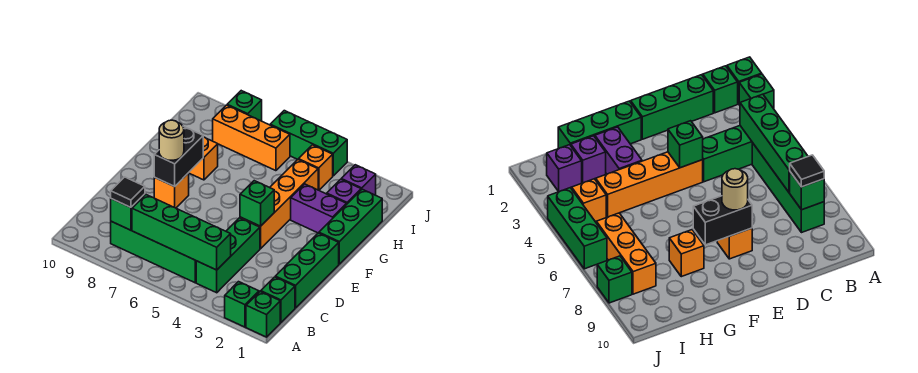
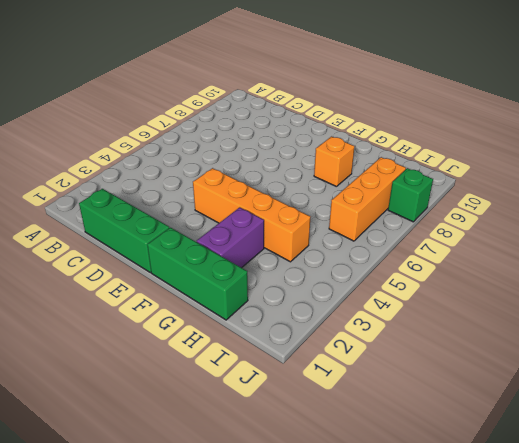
none -> green 1x1 brick [246,291,280,337]
none -> green 1x1 brick [225,282,259,327]
none -> green 1x1 brick [261,277,295,322]

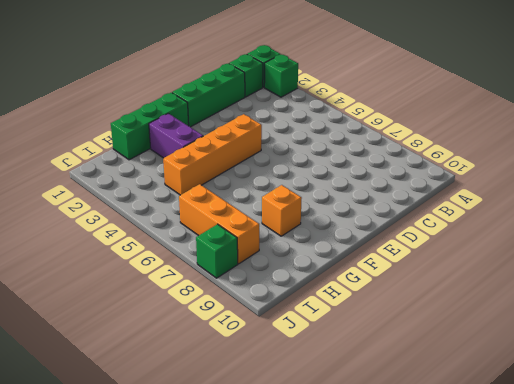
none -> green 1x3 brick [196,218,260,293]
none -> green 1x4 brick [111,221,196,283]
none -> orange 1x1 brick [154,173,189,208]

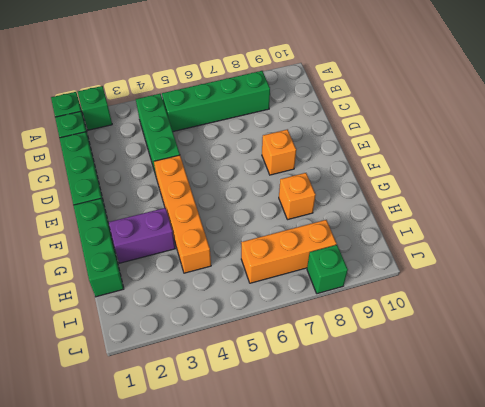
none -> purple 1x1 brick [327,179,361,205]
none -> purple 1x1 brick [341,165,376,195]
none -> orange 1x1 brick [298,145,333,190]

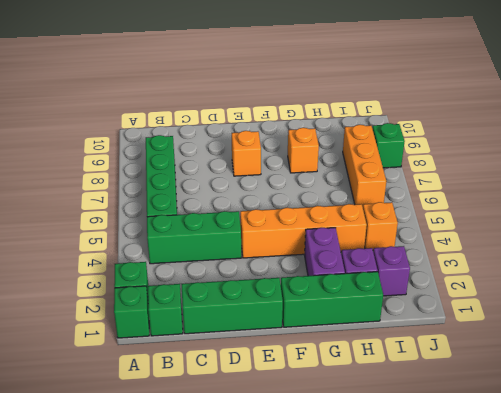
none -> green 1x3 brick [270,111,347,176]
none -> green 1x4 brick [132,195,231,270]
none -> green 1x1 brick [111,194,145,230]

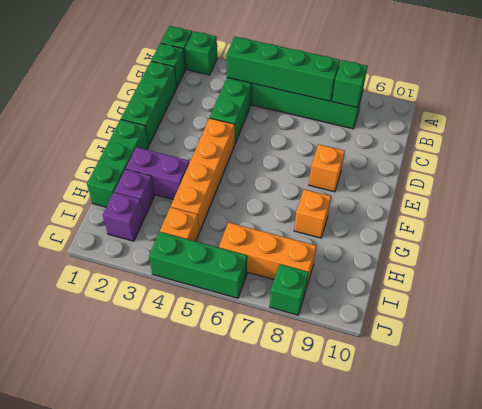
none -> green 1x1 brick [240,181,274,226]
none -> black 1x2 brick [154,126,203,186]
none -> black 1x1 tile [111,177,145,207]

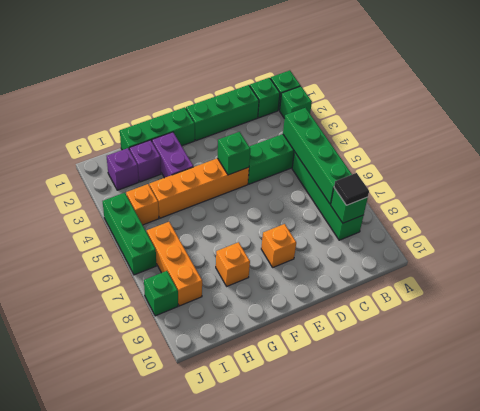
none -> black 1x2 brick [154,126,203,186]
none -> tan 1x1 round brick [159,120,184,160]

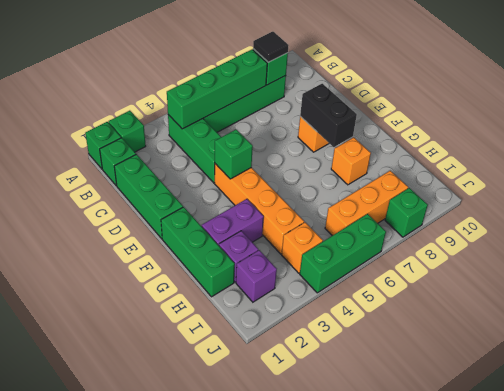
none -> tan 1x1 round brick [159,120,184,160]

